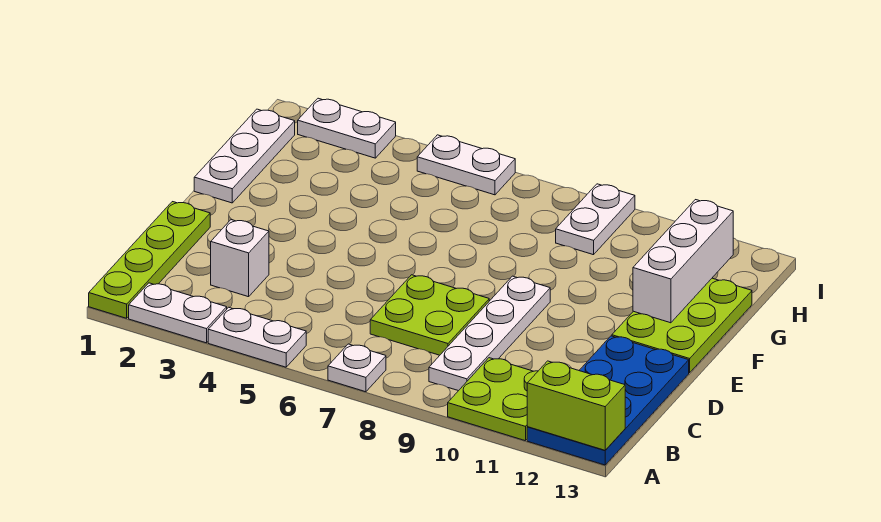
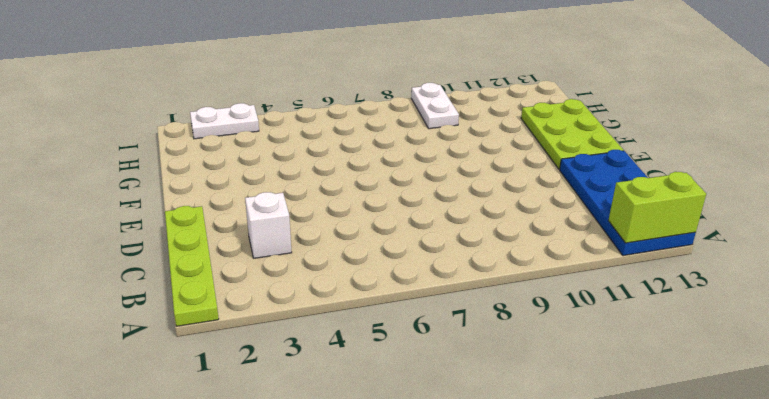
none -> white 1x2 plate [129,283,227,343]
none -> white 1x2 plate [208,307,306,367]
none -> white 1x1 plate [328,344,386,392]

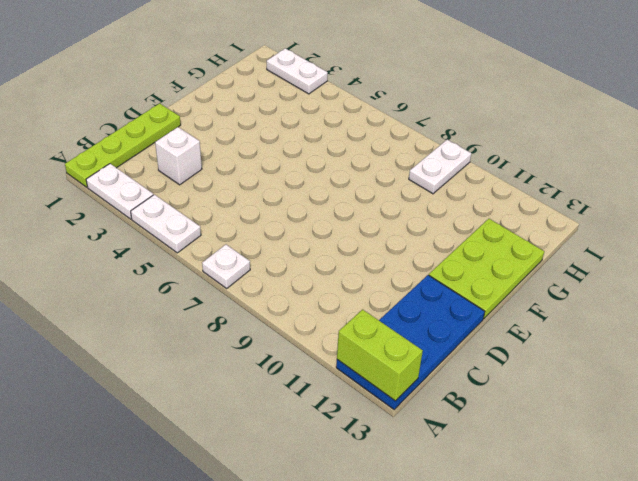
none -> lime 2x2 plate [448,358,538,441]
none -> white 1x4 plate [429,276,550,391]
none -> lime 2x2 plate [370,275,489,355]

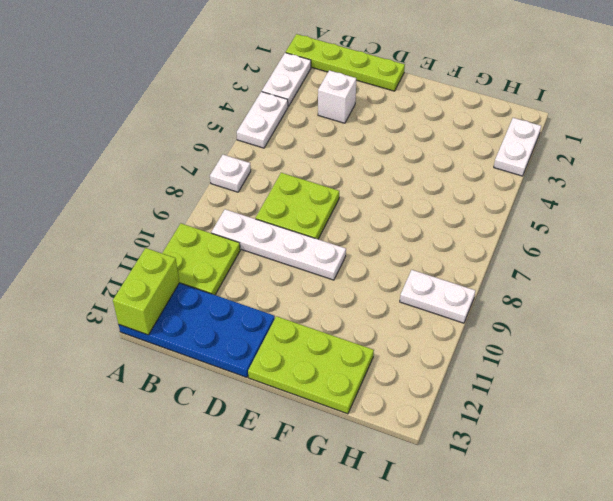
none -> white 1x3 plate [194,109,295,203]
none -> white 1x2 plate [417,135,515,195]
none -> white 1x3 brick [633,200,733,323]

